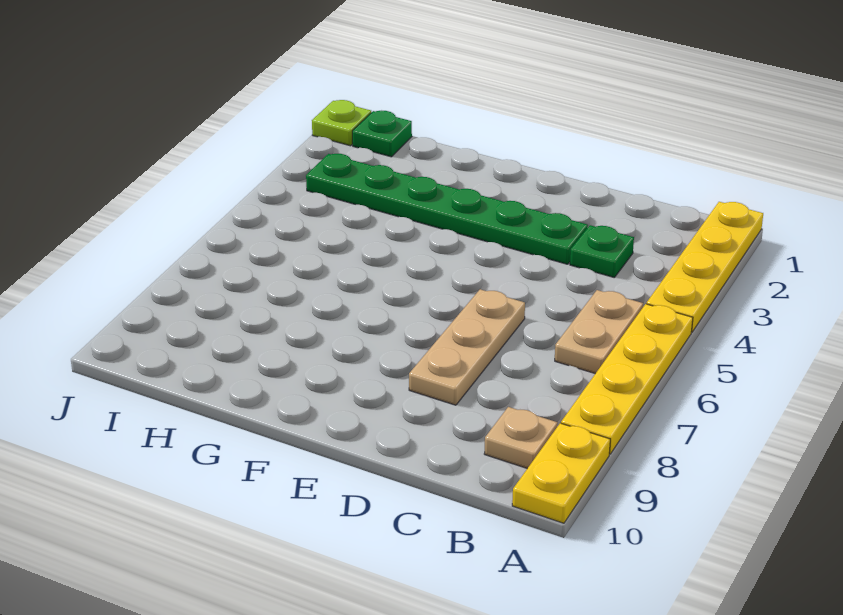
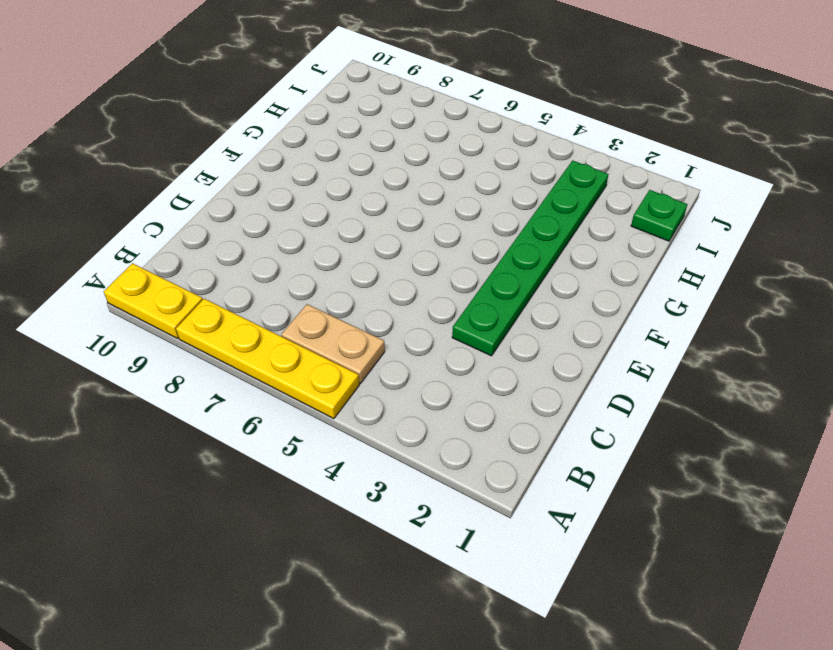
none -> yellow 1x4 plate [646,202,763,332]
none -> tan 1x1 plate [484,407,557,468]

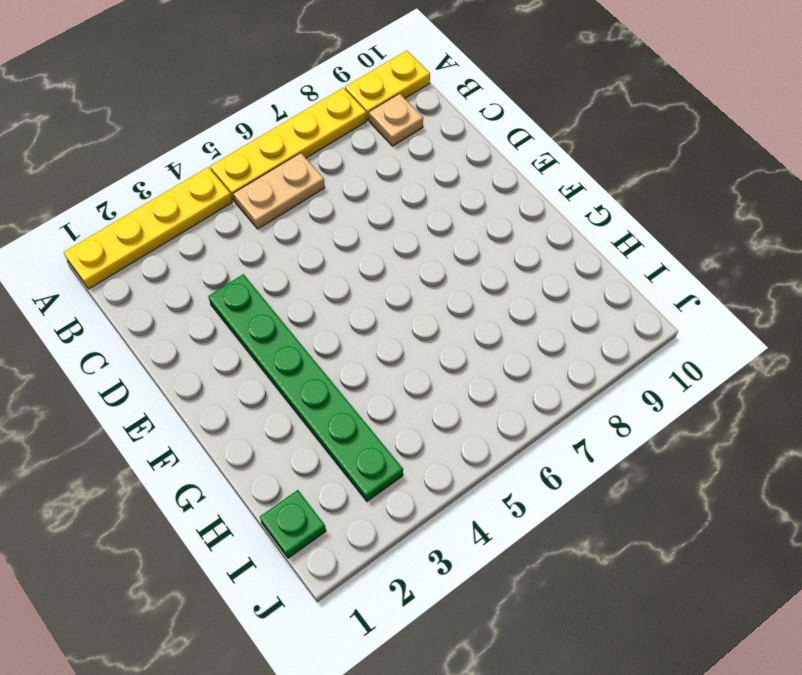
none -> green 1x1 plate [570,225,634,277]
none -> tan 1x3 plate [409,289,525,405]

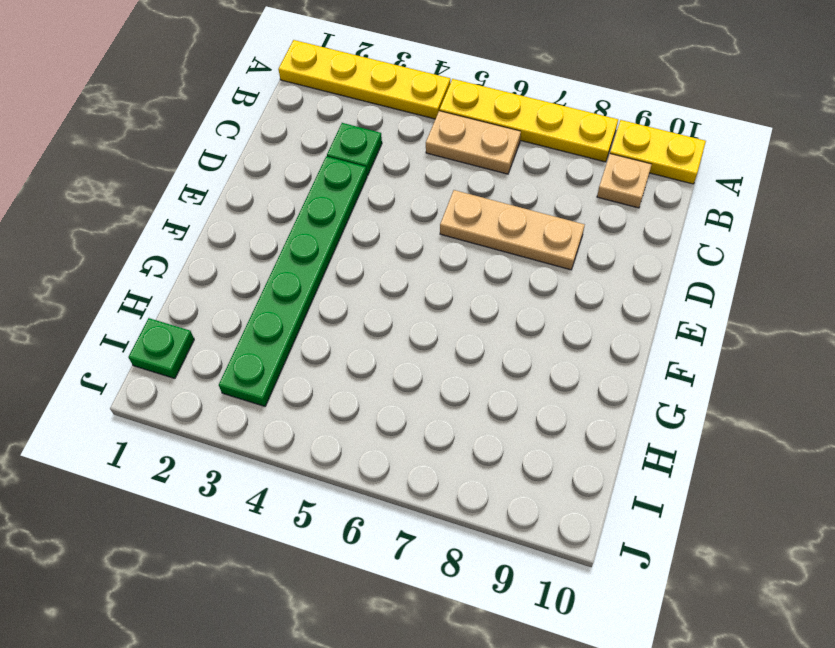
none -> lime 1x1 plate [312,100,371,146]

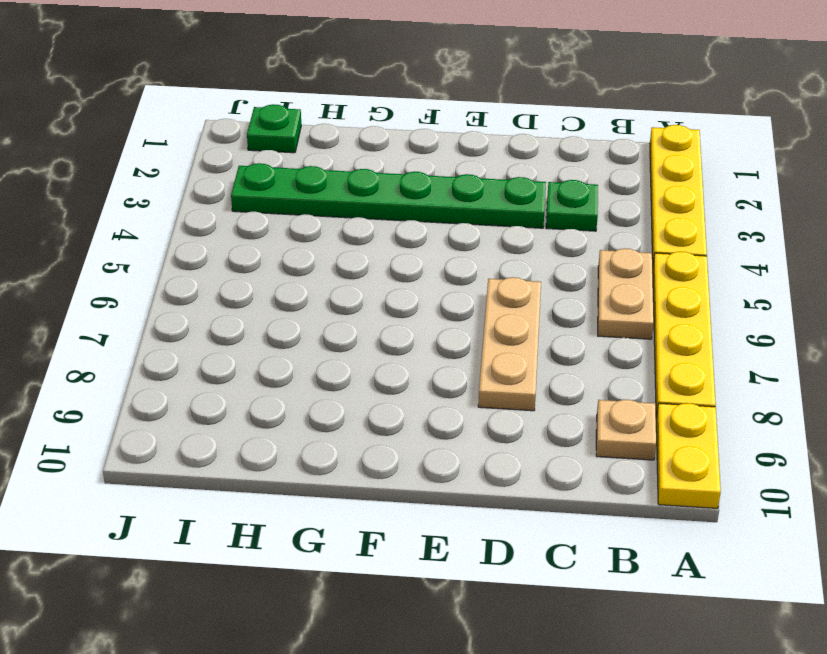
none -> lime 1x1 plate [312,100,371,146]

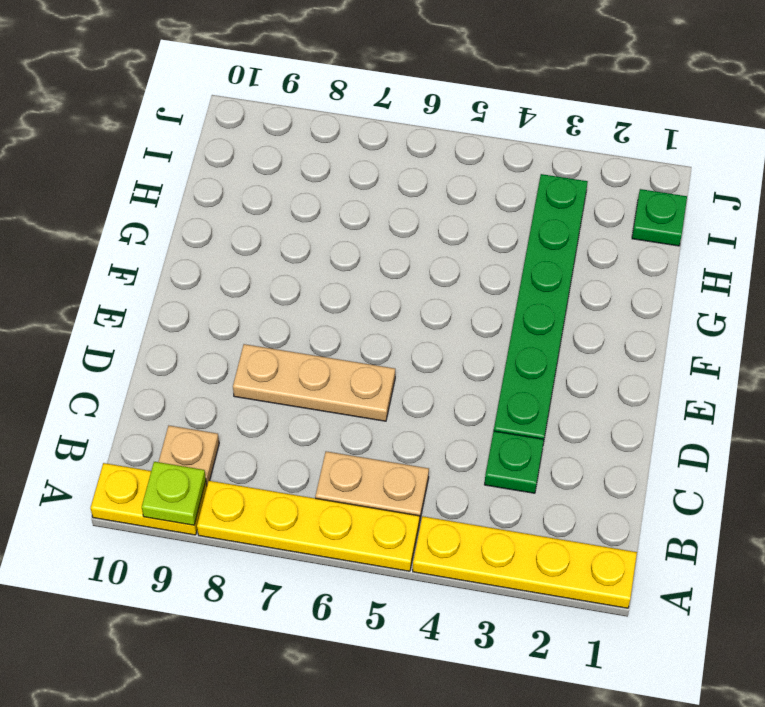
lime 1x1 plate [142,462,206,525] -> lime 1x1 plate moved to [312,100,371,146]

